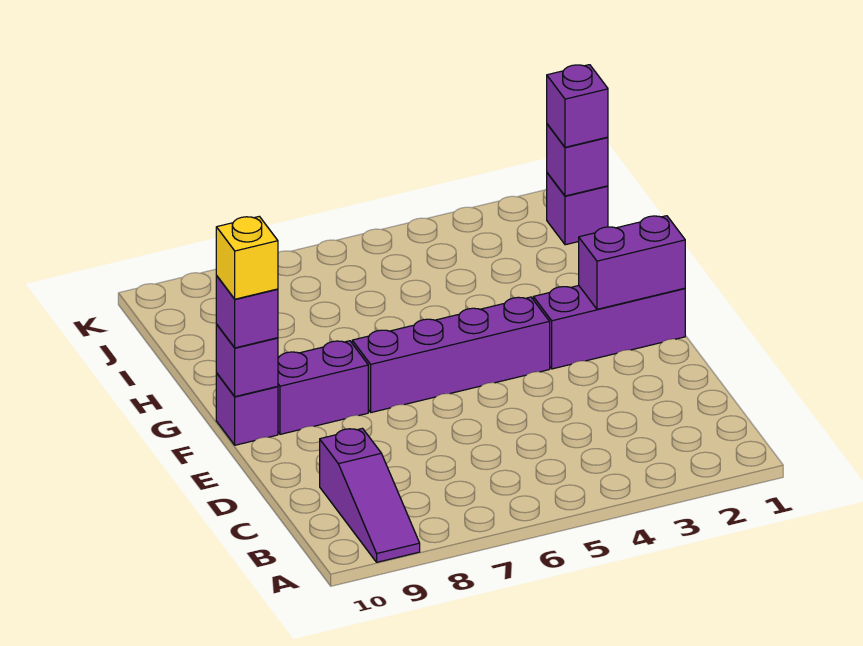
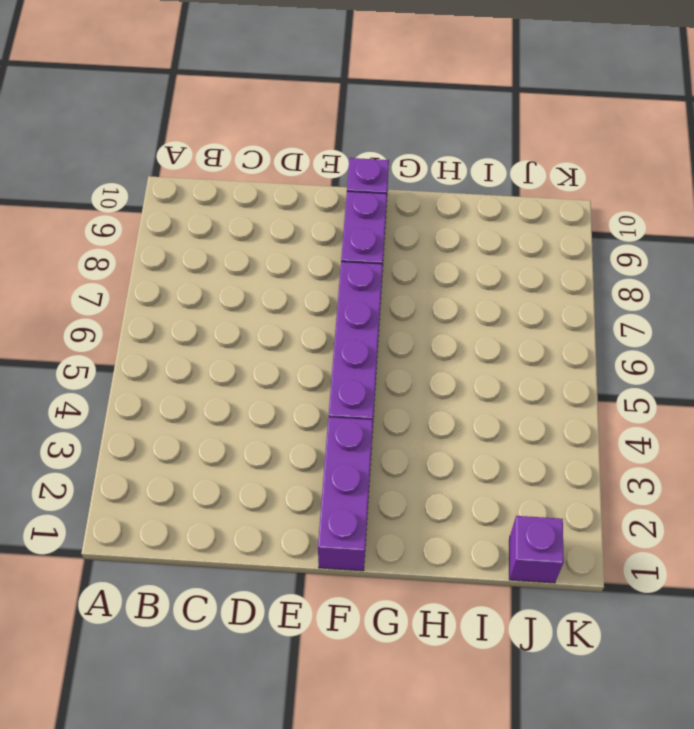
none -> purple 1x3 slope [320,428,420,562]
none -> purple 1x2 brick [579,216,685,309]
none -> purple 1x1 brick [216,324,278,397]

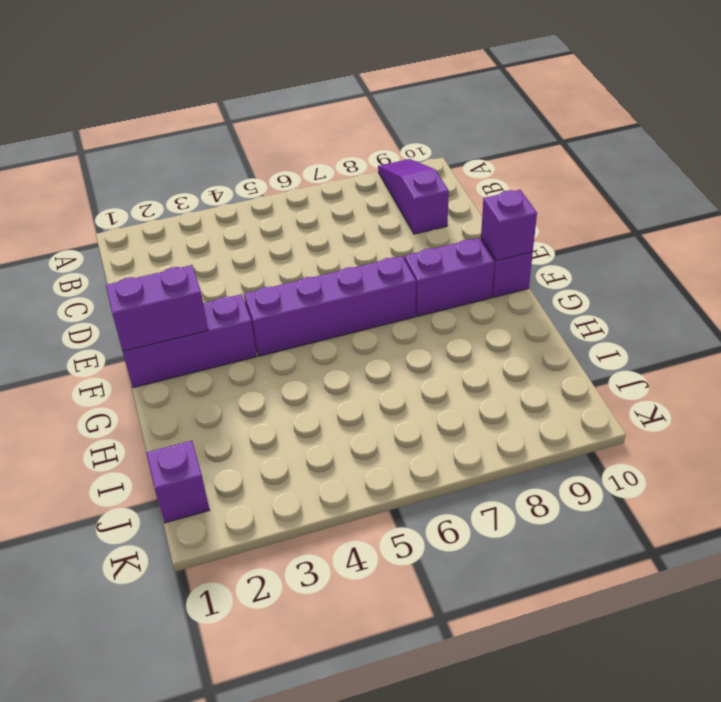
none -> purple 1x1 brick [547,124,608,196]
none -> purple 1x1 brick [216,276,278,348]
none -> purple 1x1 brick [547,65,608,147]

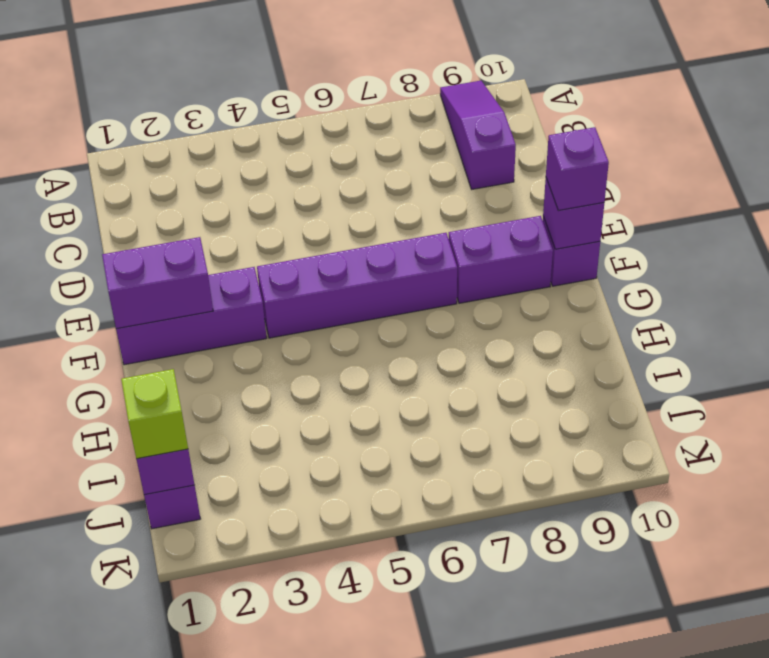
lime 1x1 brick [121,369,188,459] -> purple 1x1 brick [547,65,608,147]
none -> yellow 1x1 brick [216,216,278,299]

